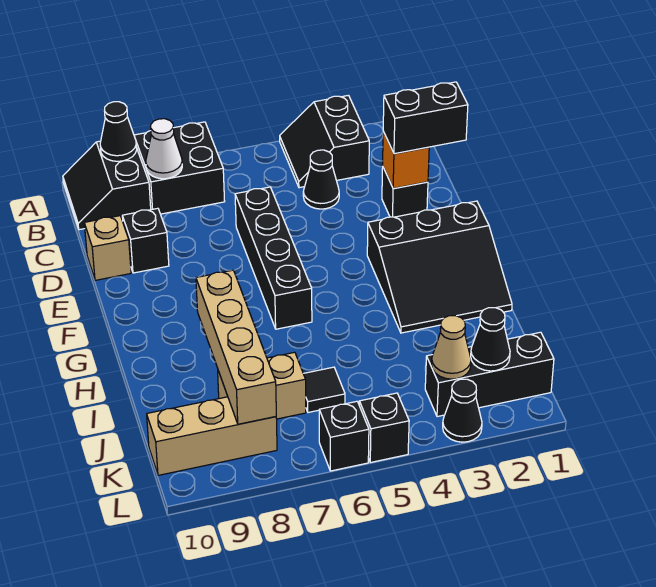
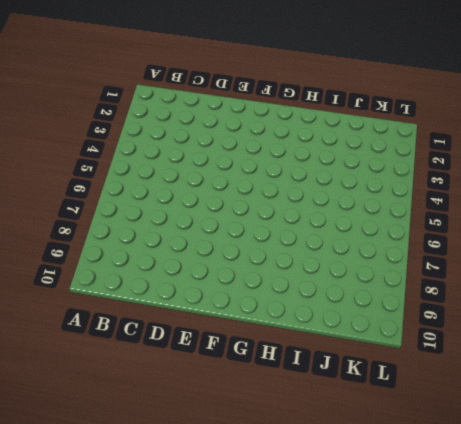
none -> black 2x2 slope [280,95,369,188]
none -> black 2x2 brick [134,122,225,214]
none -> black 2x2 slope [63,141,151,230]

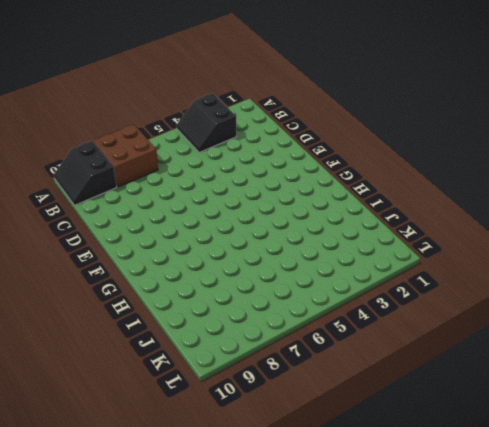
brown 2x2 brick [94,124,158,187] -> black 2x2 brick [134,122,225,214]
none -> black 1x1 cone [303,150,339,209]
none -> black 1x1 brick [382,168,428,217]
none -> black 1x4 brick [235,187,312,329]

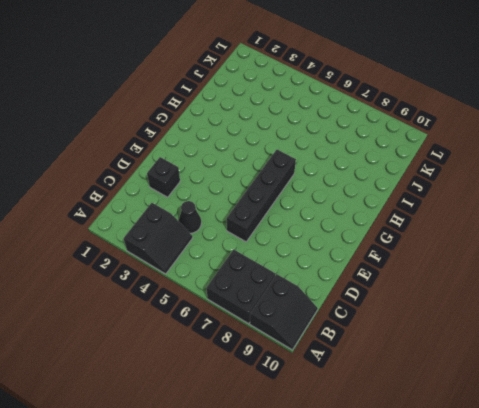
none -> black 1x1 brick [122,208,169,273]
none -> tan 1x1 brick [84,216,131,280]
none -> black 3x3 slope [367,201,512,333]

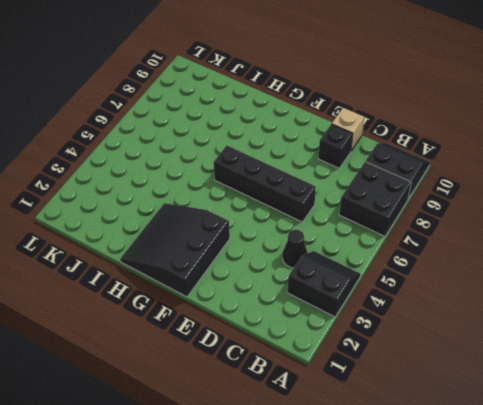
none -> black 1x1 brick [382,168,428,217]
none -> black 1x1 tile [303,367,345,412]
none -> tan 1x2 brick [218,352,306,419]

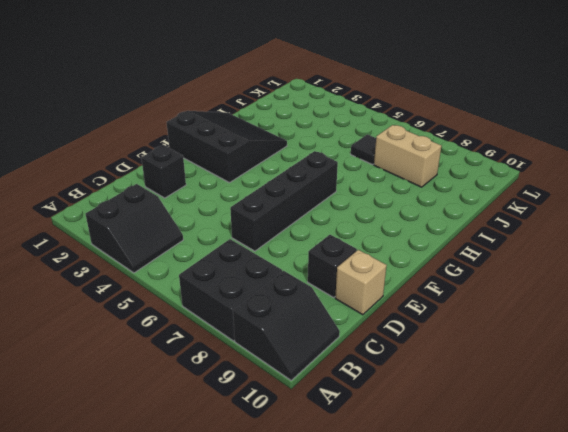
none -> black 1x1 cone [303,150,339,209]
none -> black 1x3 brick [425,332,554,417]
none -> tan 1x3 brick [147,397,277,475]

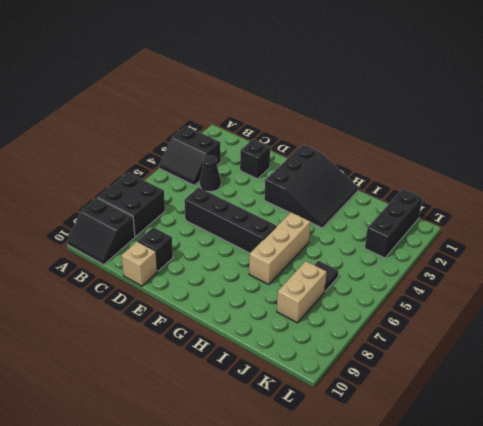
tan 1x3 brick [249,212,311,285] -> tan 1x3 brick moved to [147,397,277,475]
none -> black 1x1 cone [443,379,482,442]
none -> black 1x1 brick [359,393,409,462]
none -> black 1x1 brick [319,401,369,471]

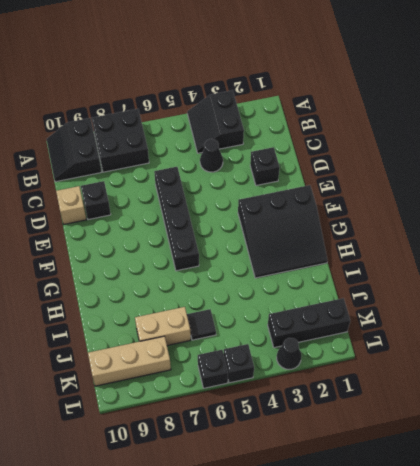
none -> black 1x1 cone [100,102,137,161]
none -> white 1x1 cone [146,119,182,179]
none -> orange 1x1 brick [383,132,429,188]

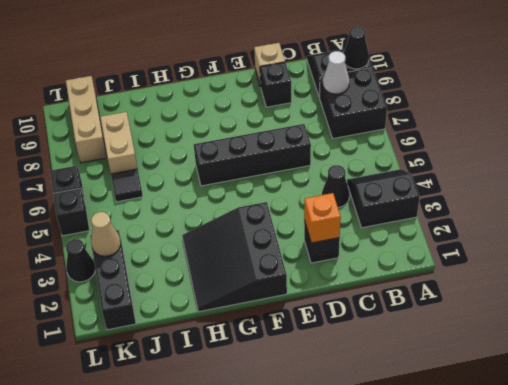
none -> tan 1x4 brick [196,270,276,424]
none -> black 1x1 cone [471,308,510,371]
none -> black 1x2 brick [383,82,468,154]

